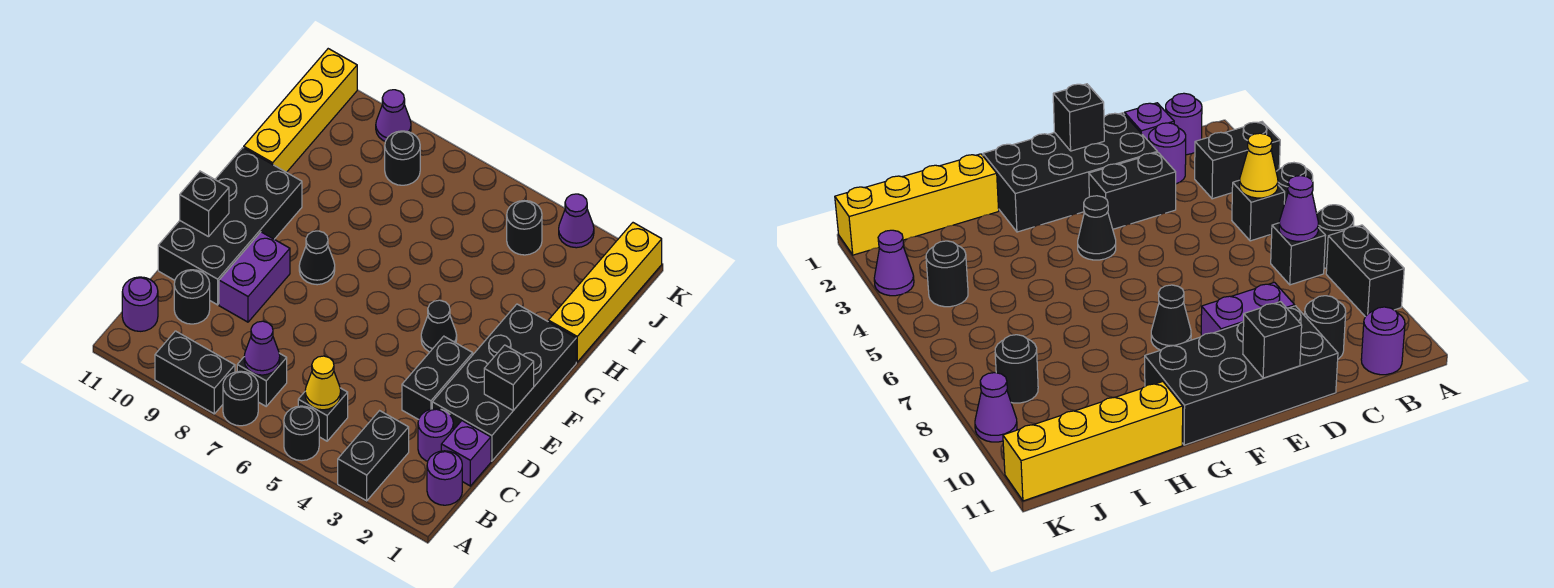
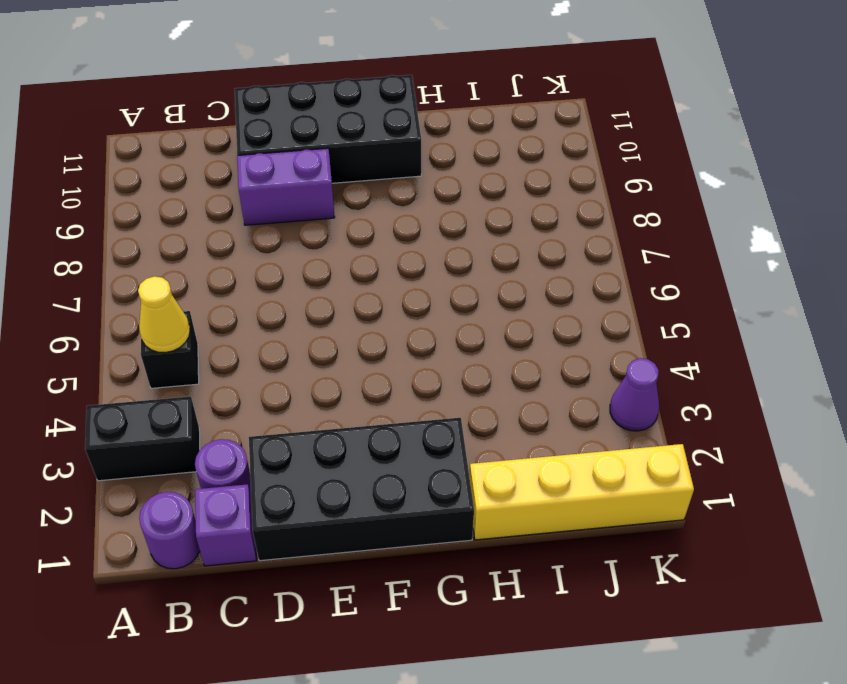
none -> black 1x1 round brick [284,406,319,461]
none -> black 1x1 round brick [223,371,258,426]
none -> black 1x2 brick [155,331,235,414]

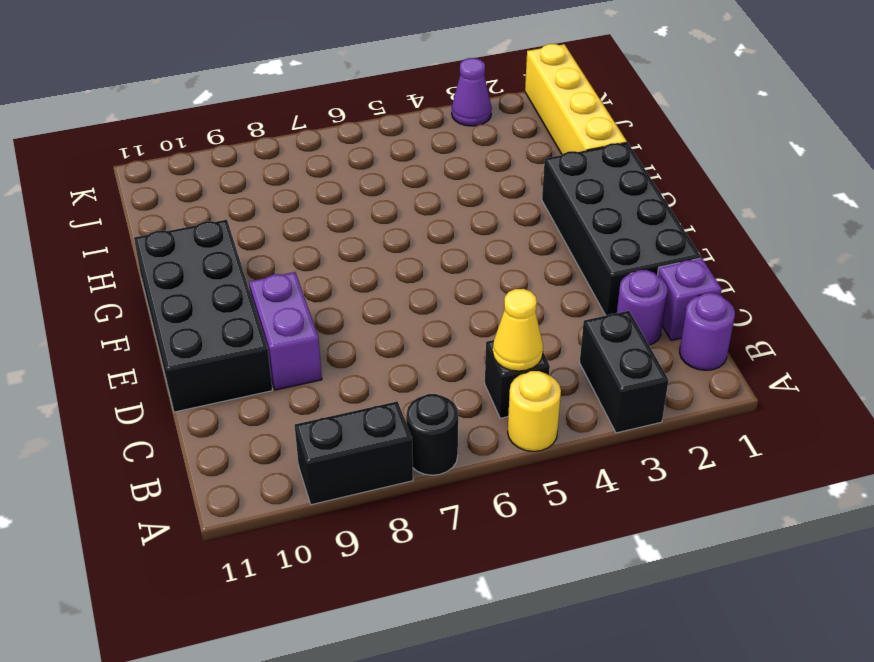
yellow 1x1 round brick [508,371,561,451] -> black 1x1 round brick [284,406,319,461]
none -> black 1x1 brick [237,353,287,406]
none -> purple 1x1 round brick [122,277,158,331]
none -> black 1x1 round brick [174,270,210,324]

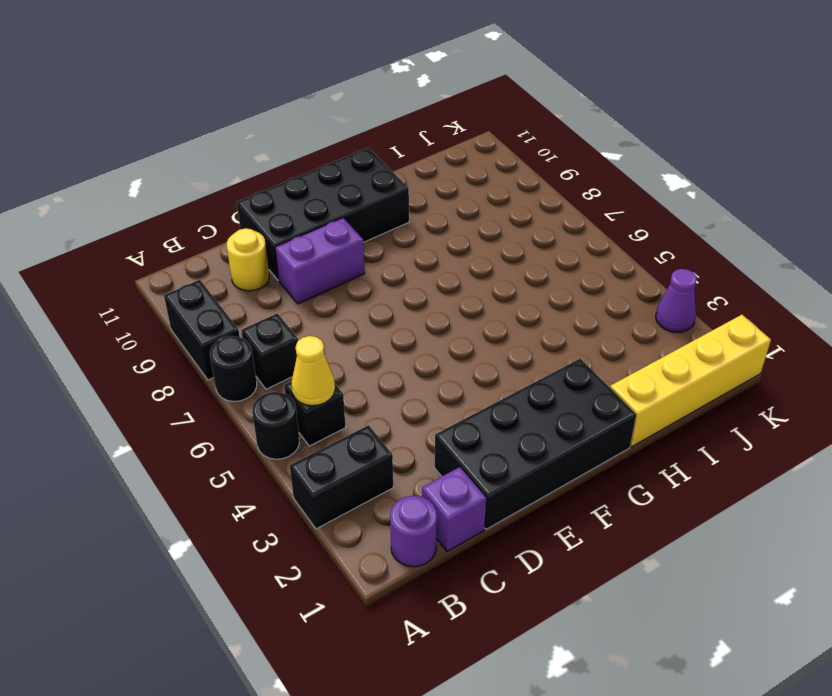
yellow 1x1 round brick [227,228,269,291] -> black 1x1 round brick [174,270,210,324]
none -> purple 1x1 round brick [122,277,158,331]
none -> purple 1x1 round brick [418,409,453,461]
none -> black 1x2 brick [402,336,473,420]

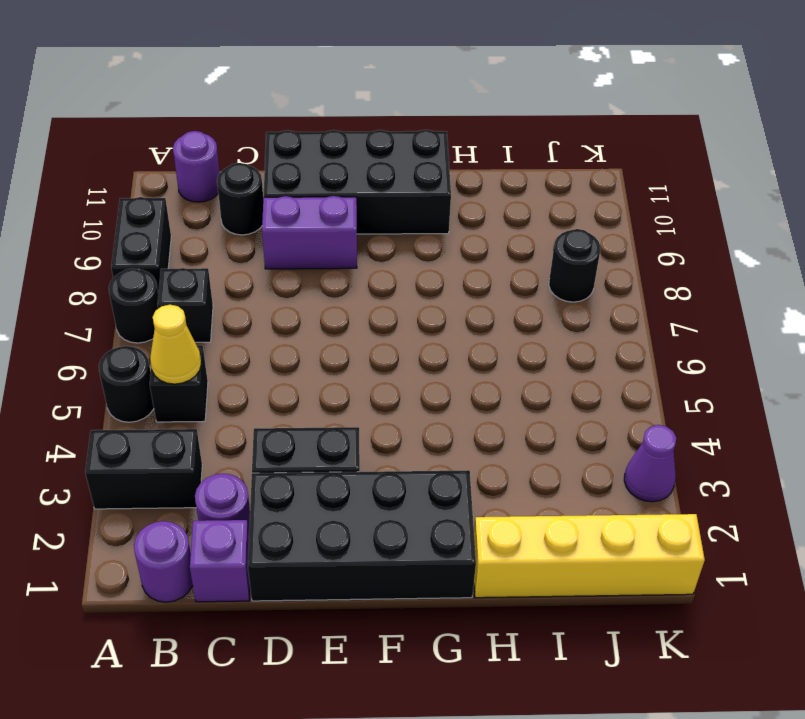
none -> black 1x1 cone [421,300,457,352]
none -> black 1x1 cone [299,231,335,285]
none -> yellow 1x4 brick [244,49,357,172]

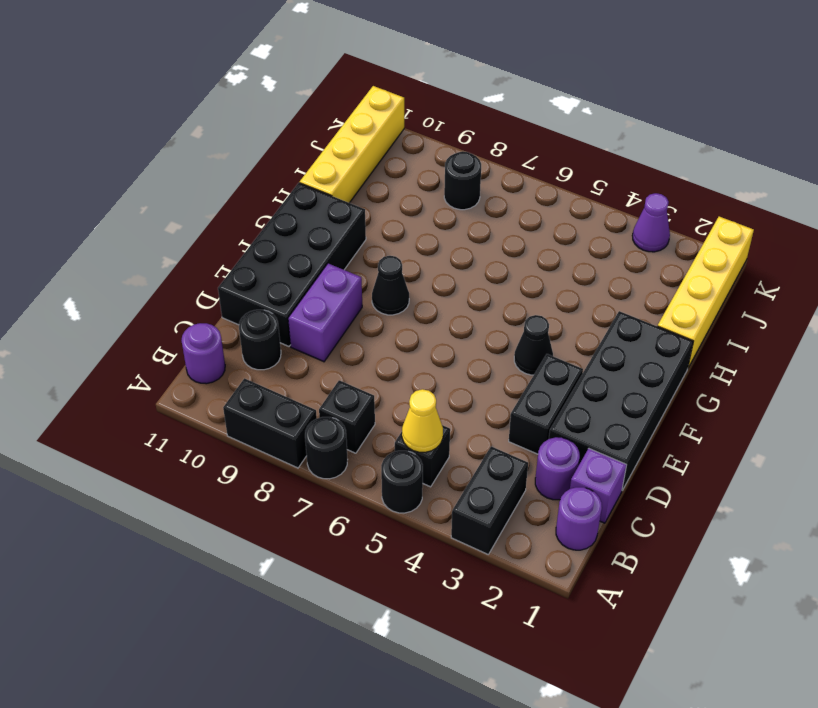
none -> black 1x1 round brick [507,201,542,255]
none -> purple 1x1 cone [376,90,411,141]
none -> purple 1x1 cone [244,321,280,375]

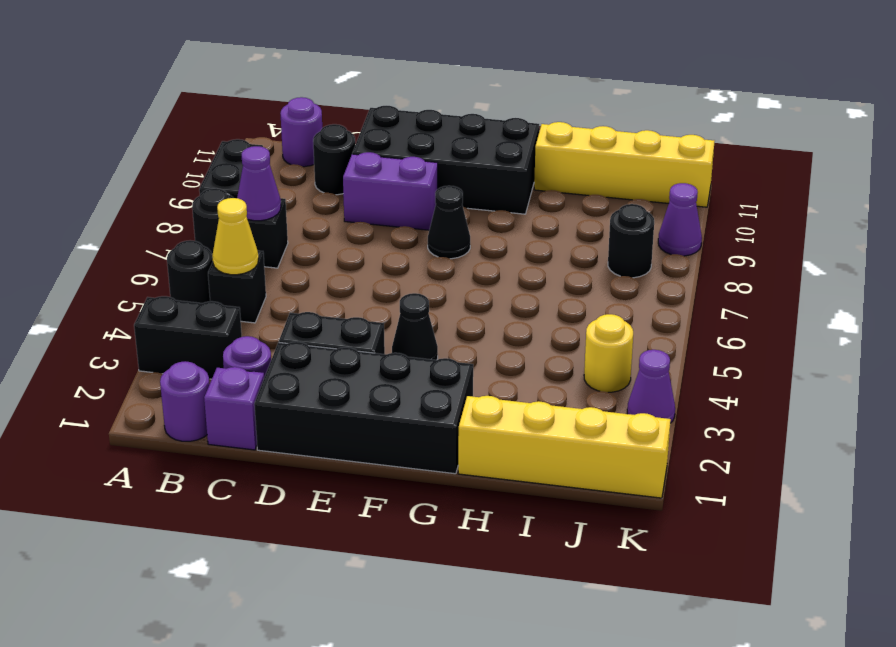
yellow 1x1 round brick [584,314,633,392] -> black 1x1 round brick [507,201,542,255]
none -> black 1x1 brick [484,345,534,410]
none -> black 1x1 brick [180,171,229,237]

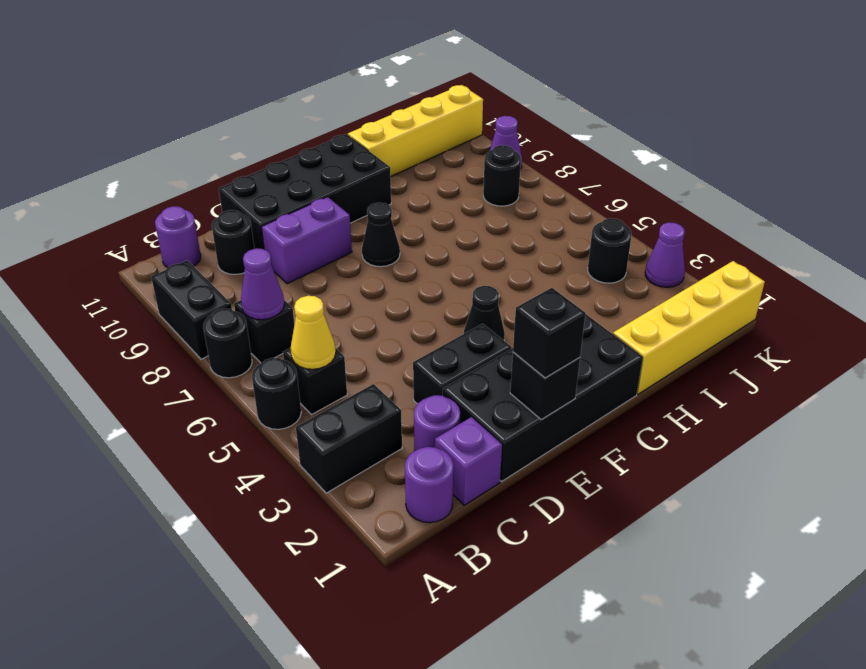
black 1x1 brick [513,288,585,378] -> black 1x1 brick moved to [180,171,229,237]

